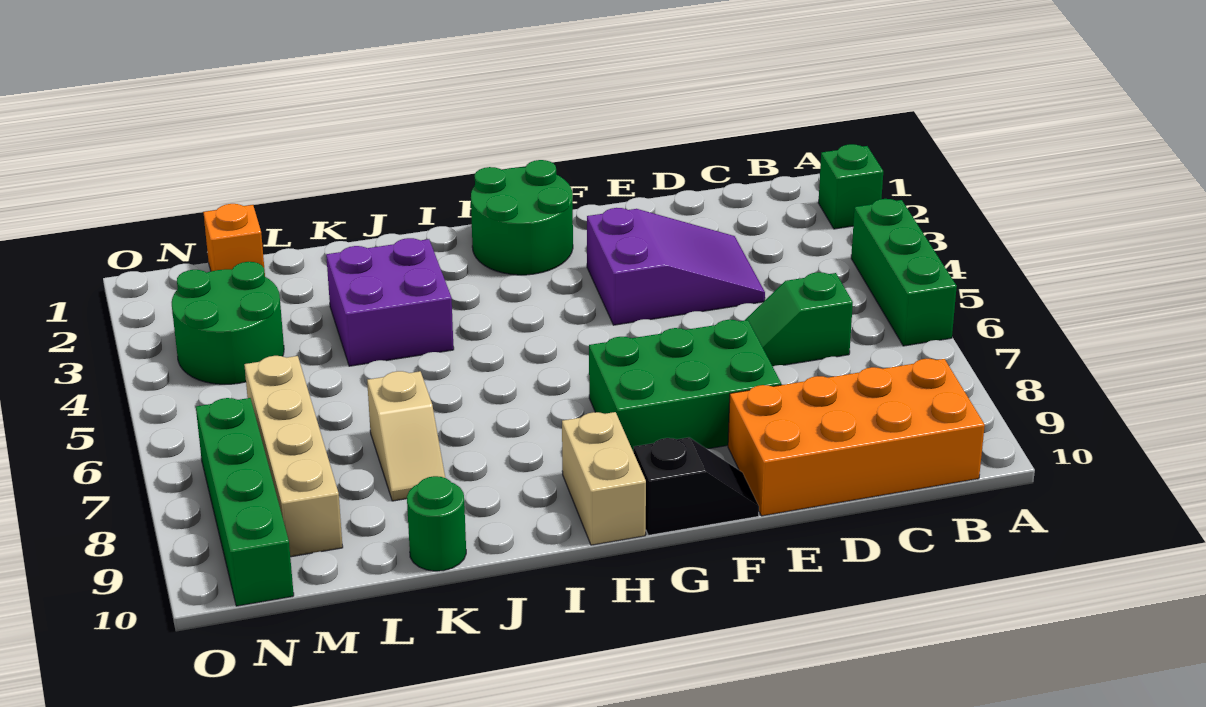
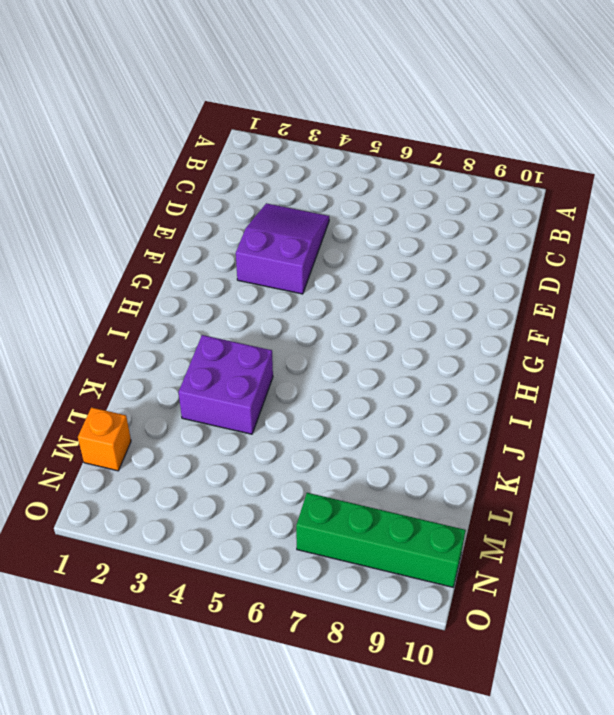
none -> green 1x1 brick [818,144,883,229]
none -> green 1x3 brick [851,199,957,346]
none -> orange 2x4 brick [728,359,985,516]

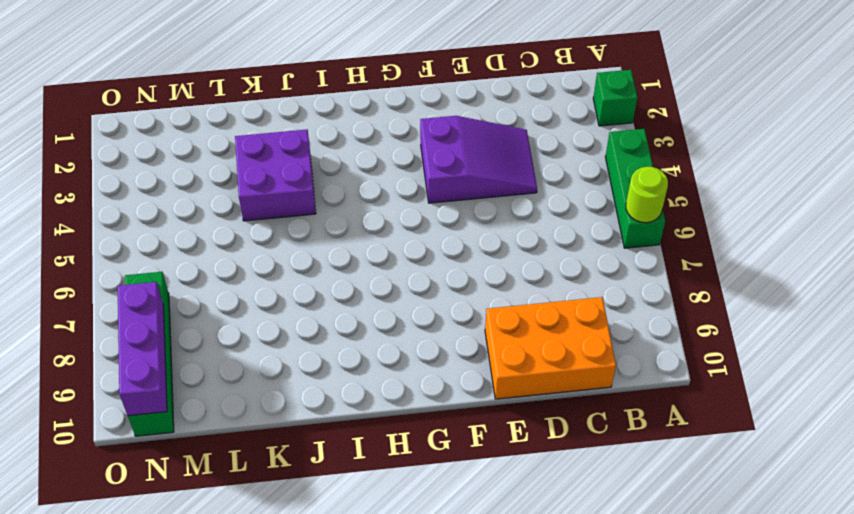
lime 1x1 round brick [626,167,668,223] -> none
orange 2x3 brick [485,297,616,399] -> orange 2x4 brick [728,359,985,516]
purple 1x3 brick [118,282,167,416] -> none
none -> green 1x2 slope [744,272,853,366]
none -> green 2x3 brick [589,320,781,452]
none -> black 1x2 slope [634,437,759,535]

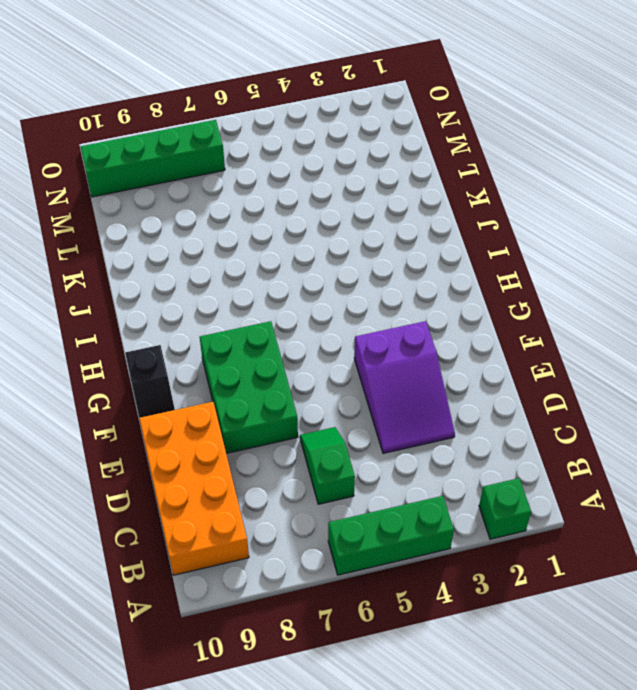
none -> green 2x2 round brick [471,160,573,275]
none -> tan 1x2 brick [562,412,646,545]
none -> purple 2x2 brick [326,238,454,366]

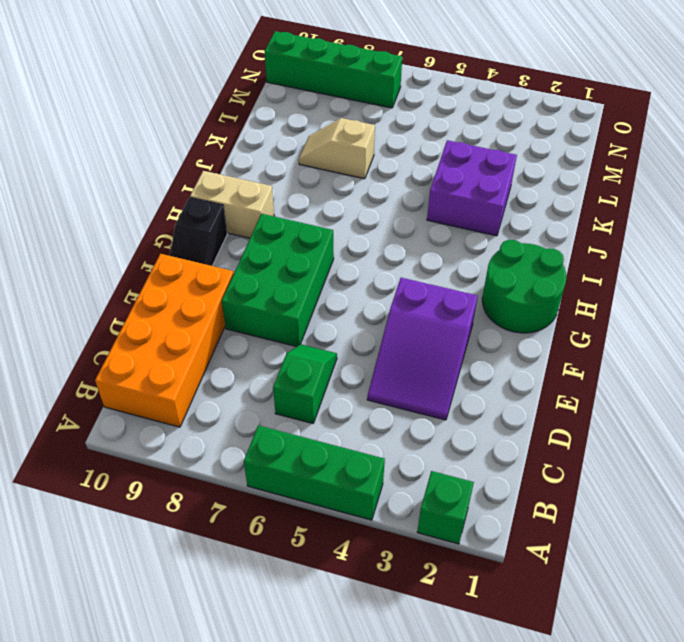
none -> green 1x1 round brick [407,476,466,571]
none -> orange 1x1 brick [203,204,265,272]
none -> green 2x2 round brick [172,262,284,384]

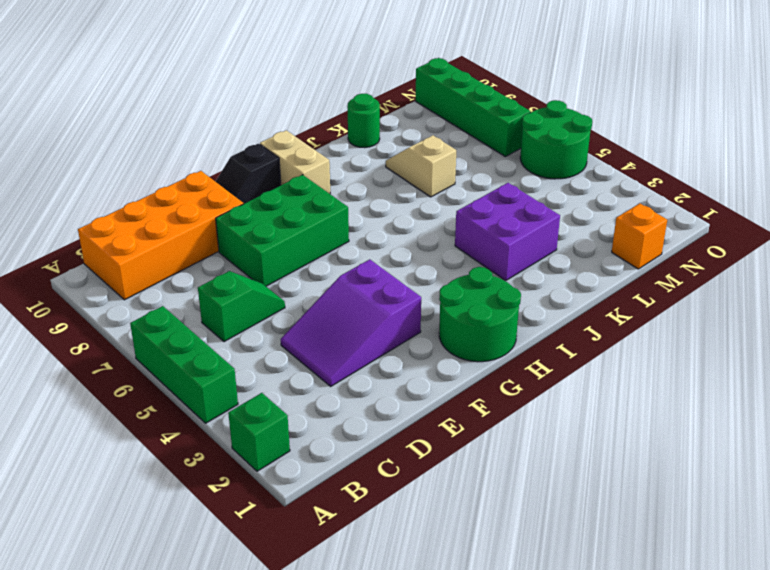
green 2x2 round brick [520,100,592,179] -> green 2x2 round brick moved to [172,262,284,384]
none -> tan 1x4 brick [244,356,343,557]

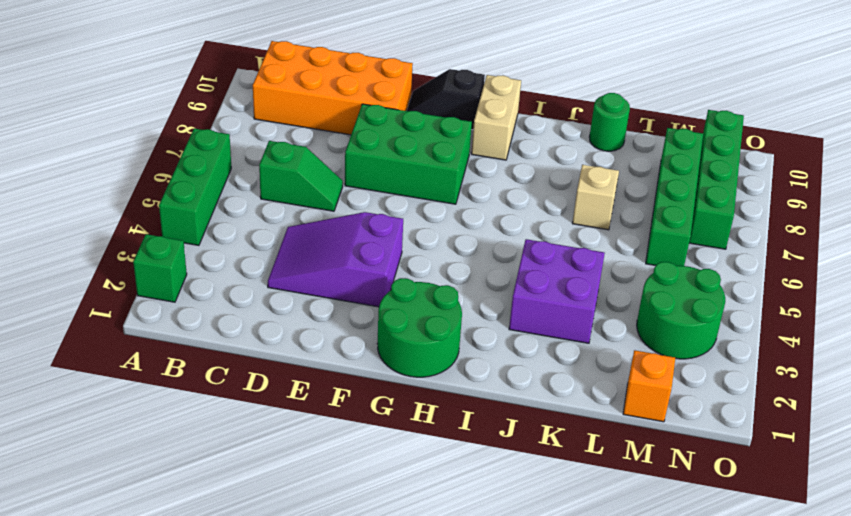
green 1x4 brick [646,128,703,266] -> tan 1x4 brick [244,356,343,557]

